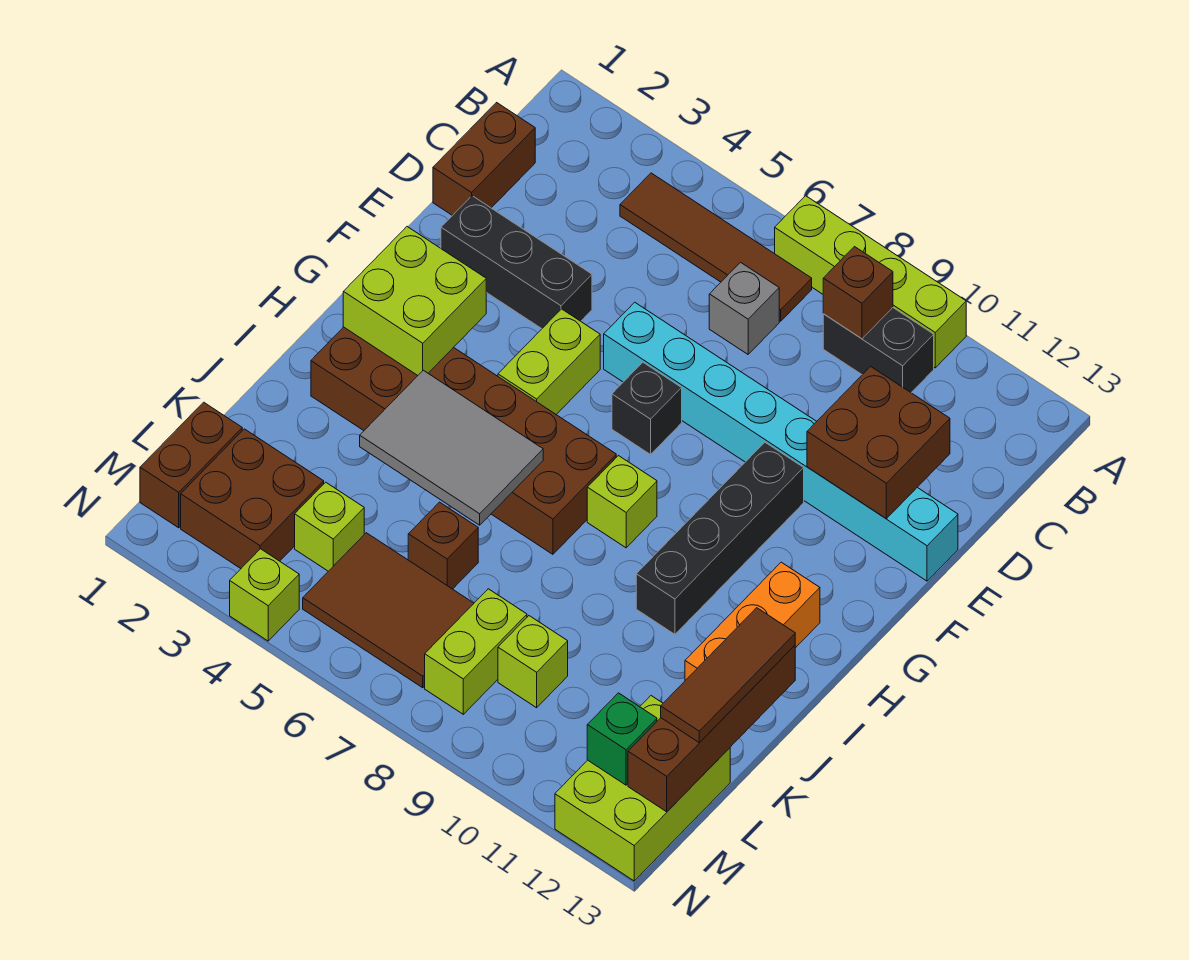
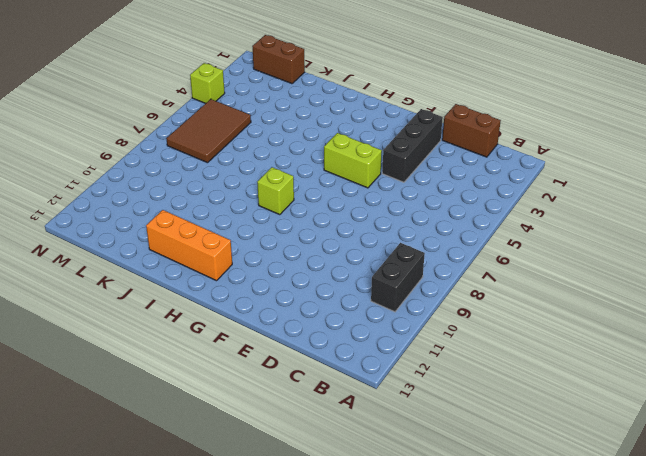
none -> lime 1x4 brick [775,196,966,368]
none -> brown 1x4 tile [620,173,812,321]
none -> grey 1x1 brick [709,262,779,354]

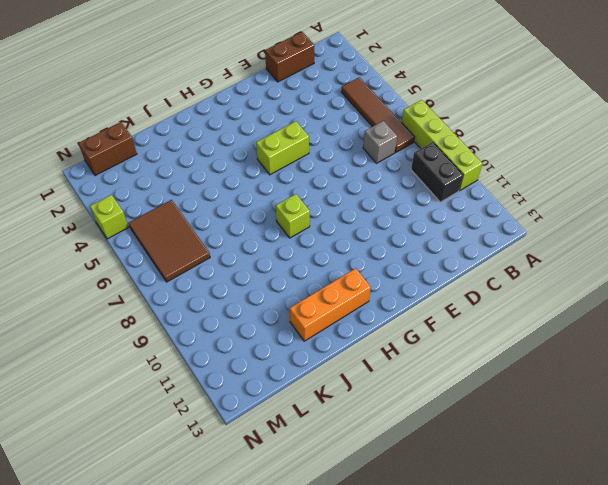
none -> black 1x3 brick [441,196,592,329]
none -> cyan 1x8 brick [604,302,958,581]
none -> black 1x1 brick [612,363,682,454]

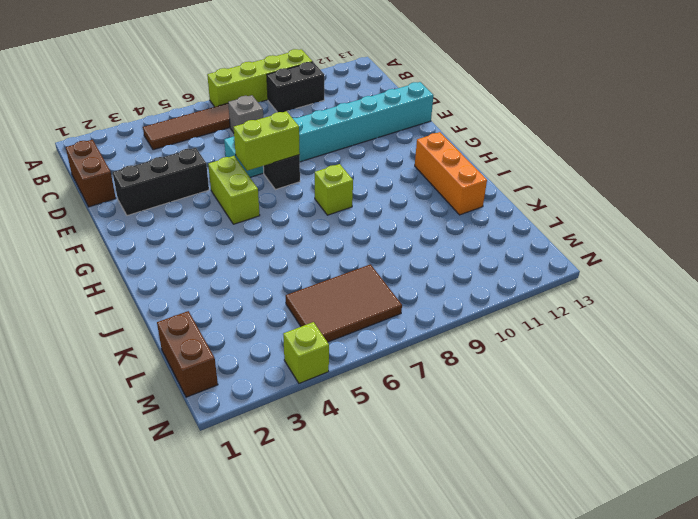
lime 1x2 brick [233,111,300,171] -> lime 1x2 brick turned to [425,589,527,714]
none -> black 1x4 brick [636,443,804,634]
none -> brown 2x6 brick [311,327,616,554]
none -> brown 1x1 brick [408,502,478,589]

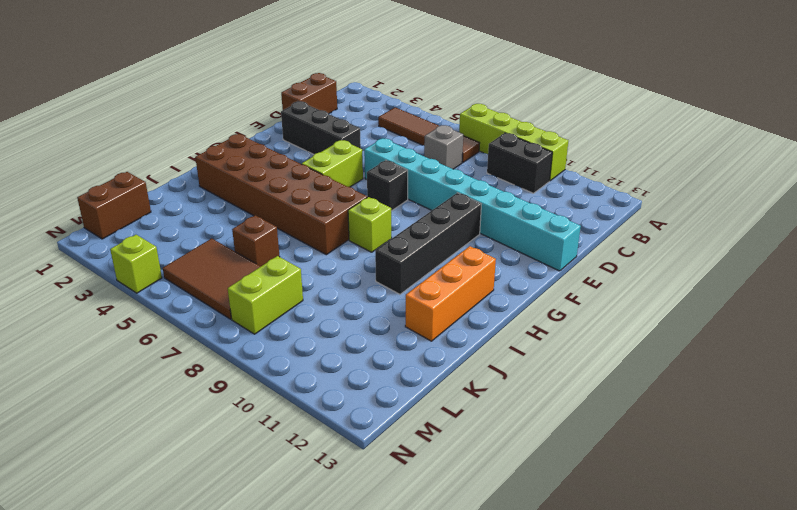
none -> brown 2x2 brick [181,429,324,568]
none -> lime 1x1 brick [295,482,364,571]
none -> lime 1x1 brick [498,616,568,708]

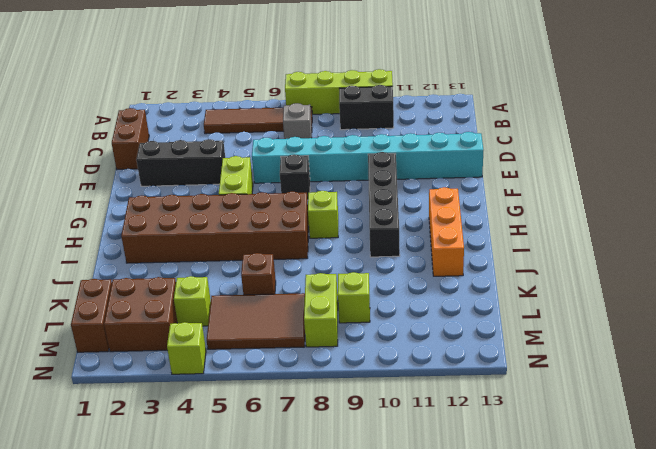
none -> lime 2x3 brick [555,696,730,881]
none -> brown 1x1 brick [823,247,893,339]
none -> brown 2x2 brick [807,366,950,519]

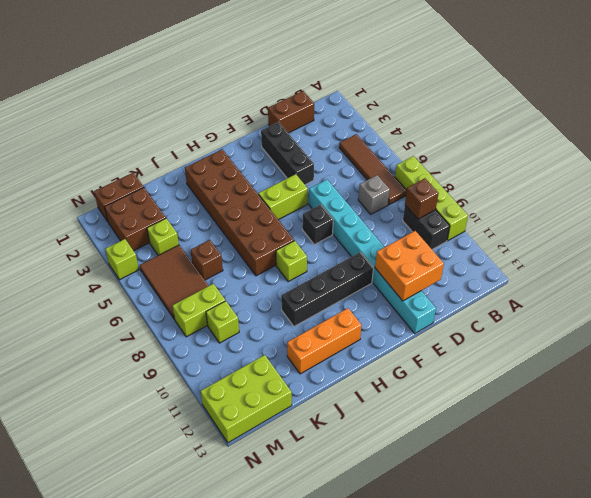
orange 2x2 brick [375,231,444,301] -> brown 2x2 brick [807,366,950,519]
none -> lime 2x2 brick [343,227,486,375]
none -> grey 2x3 tile [360,370,543,525]
none -> brown 1x4 brick [628,645,795,812]

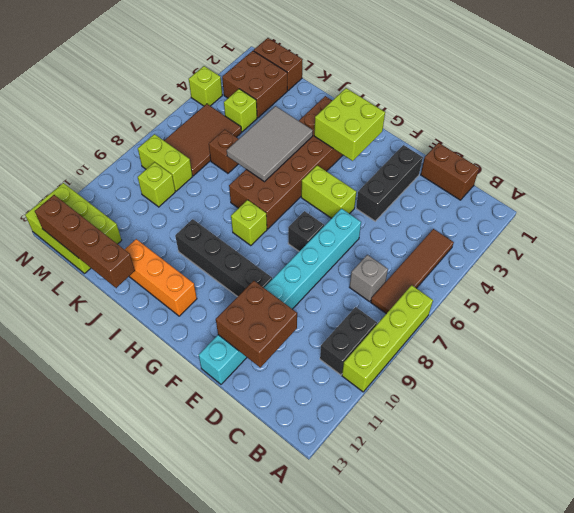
none -> brown 1x1 brick [823,247,893,339]
none -> green 1x1 brick [587,693,657,785]
none -> brown 1x3 tile [661,608,795,743]

